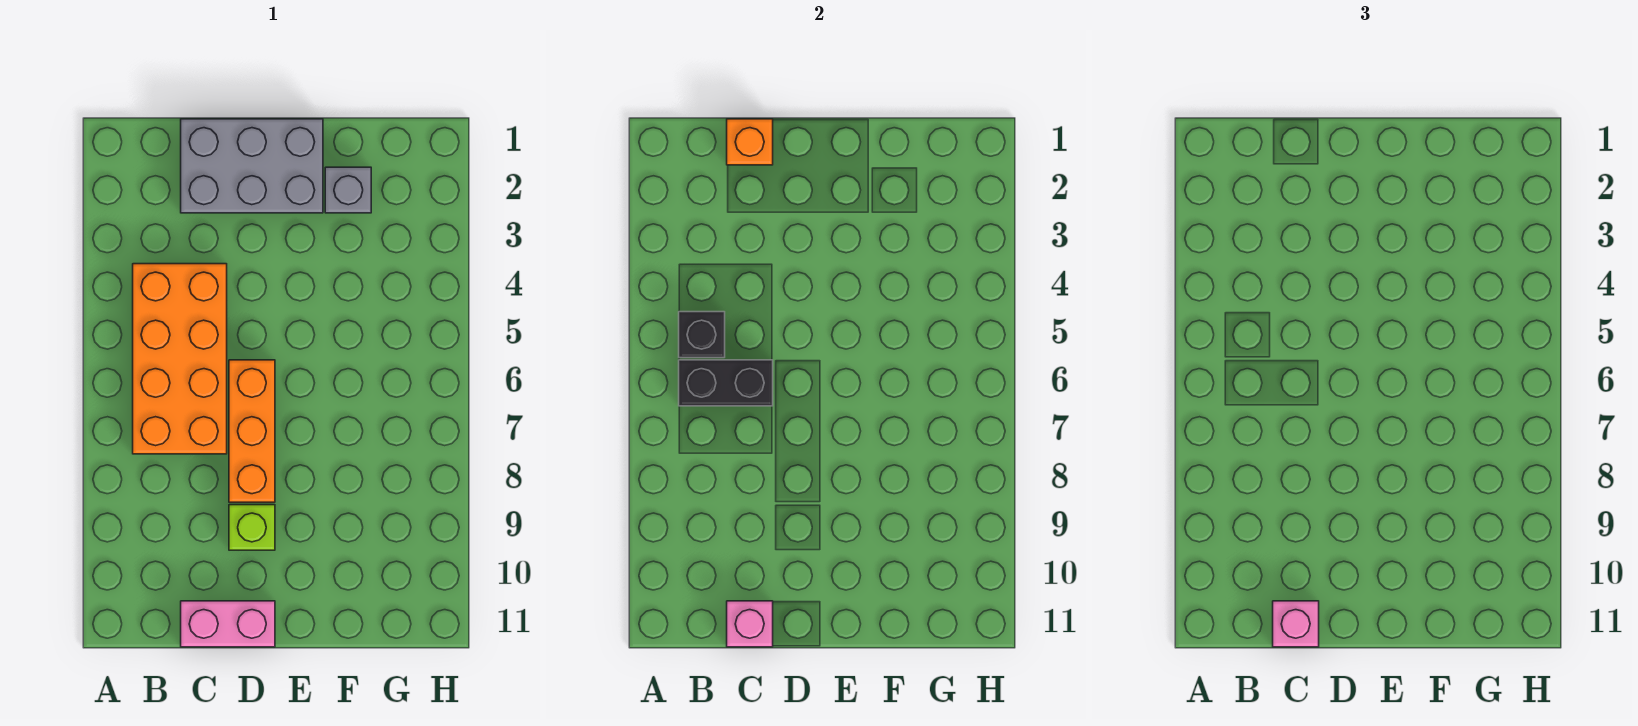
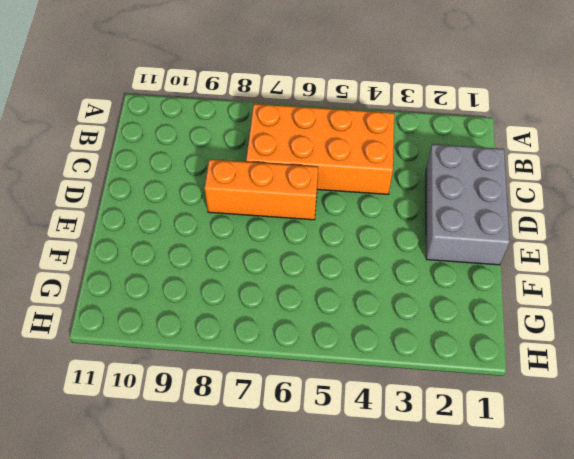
none -> pink 1x2 brick [181,601,275,647]
none -> lime 1x1 brick [229,505,275,550]

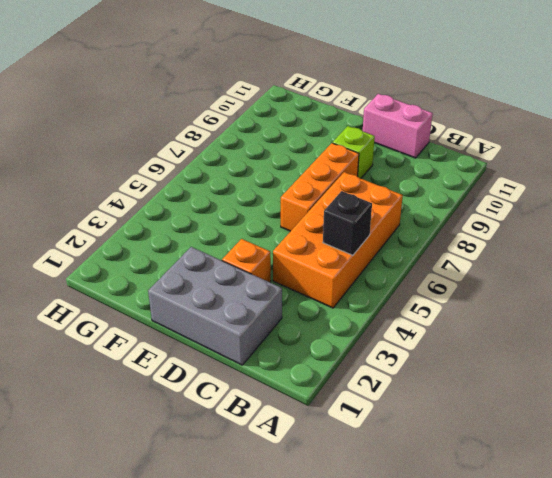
orange 1x1 brick [222,239,271,282] -> orange 1x1 brick moved to [727,119,773,165]
none -> grey 1x1 brick [325,167,371,213]
none -> black 1x2 brick [679,360,773,406]

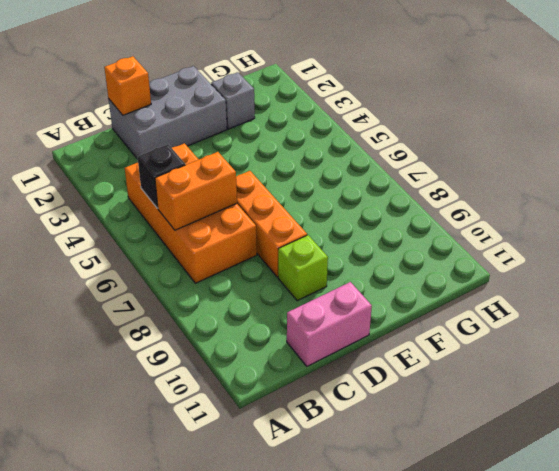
orange 1x2 brick [155,152,237,230] -> black 1x2 brick [679,360,773,406]
none -> pink 1x1 brick [727,601,773,647]
none -> pink 1x1 brick [1273,601,1319,647]

